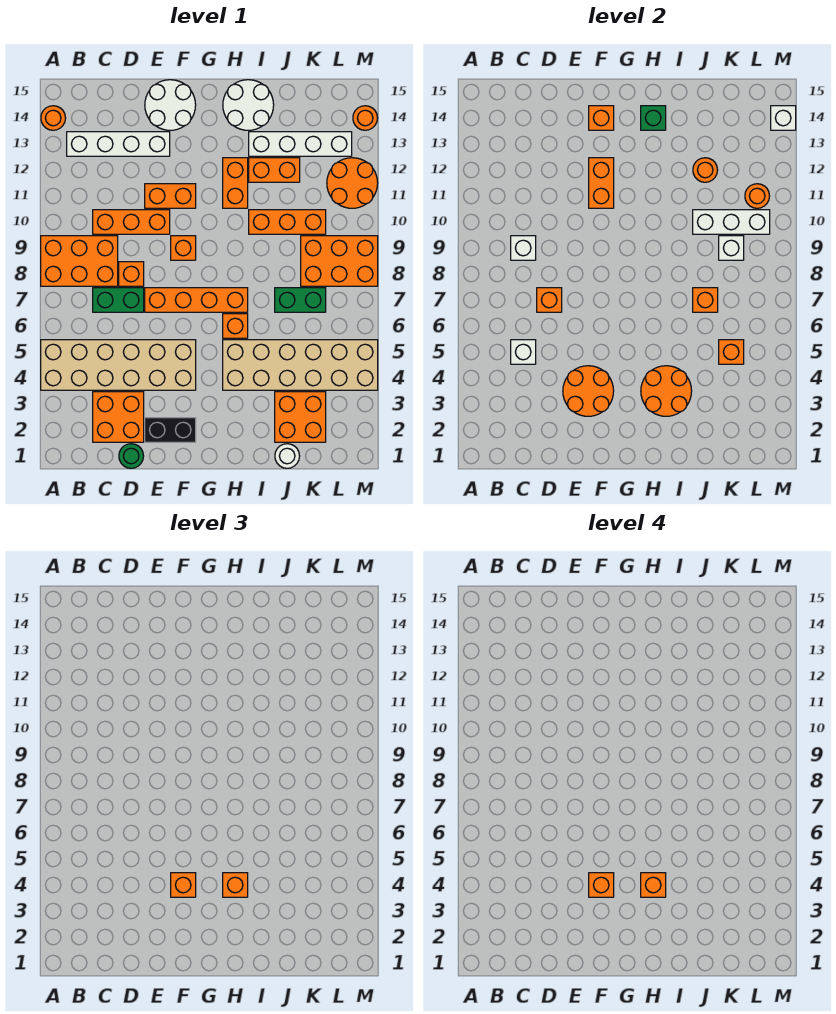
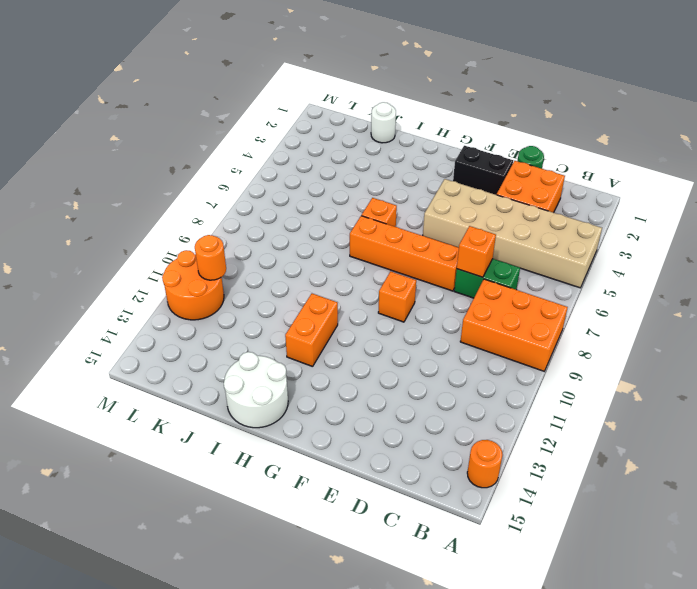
none -> white 1x4 brick [67,132,170,156]
none -> orange 1x3 brick [93,210,170,234]
none -> orange 1x1 brick [119,262,144,286]
none -> orange 1x2 brick [145,184,196,208]

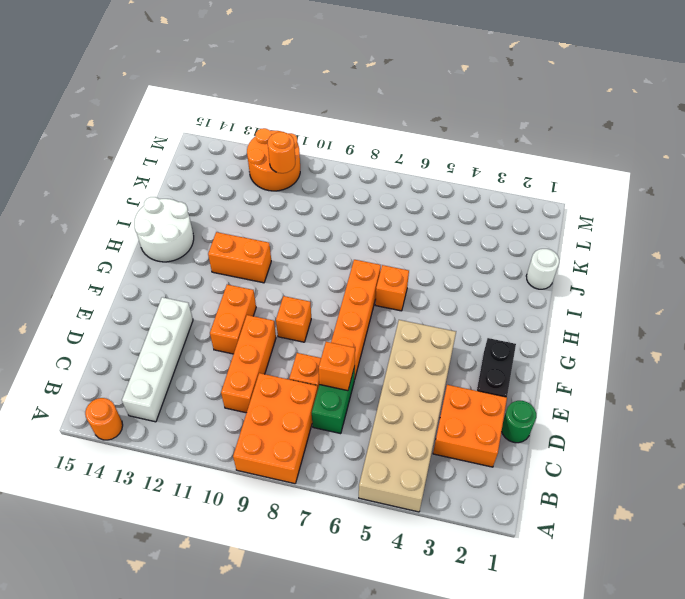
none -> white 2x2 round brick [145,80,196,130]
none -> tan 2x6 brick [223,340,378,390]
none -> orange 1x3 brick [249,210,326,234]
none -> orange 1x2 brick [249,158,300,182]

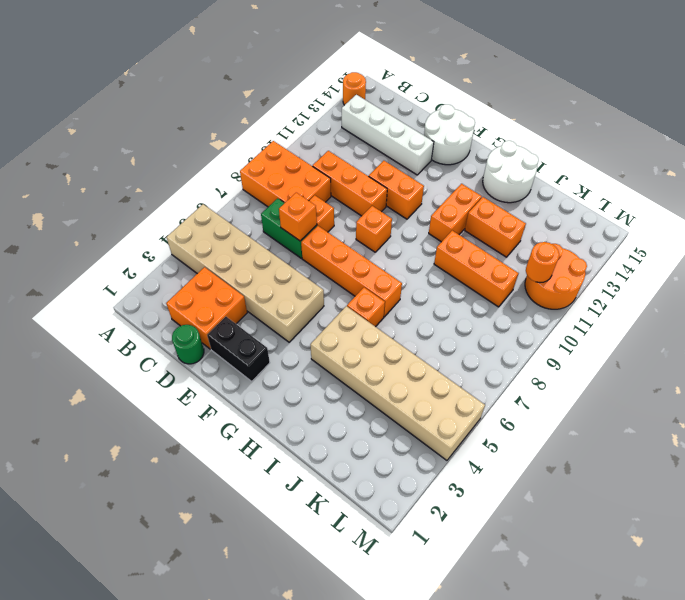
none -> white 1x4 brick [249,132,352,156]
none -> white 1x1 round brick [275,444,300,468]
none -> orange 2x2 brick [275,392,326,442]
none -> green 1x2 brick [275,288,326,312]

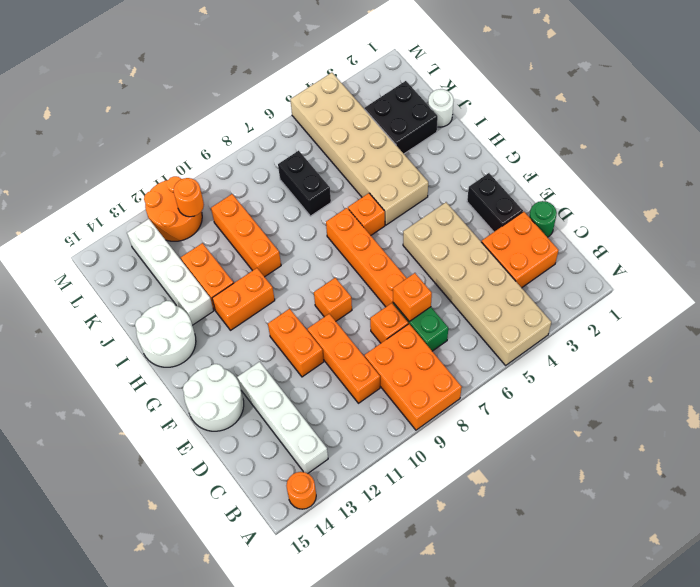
black 2x2 brick [365,81,438,154] -> orange 2x2 brick [275,392,326,442]
black 1x2 brick [278,151,331,216] -> green 1x2 brick [275,288,326,312]
none -> orange 2x3 brick [301,236,378,286]
none -> orange 1x1 round brick [353,106,378,130]
none -> white 1x1 brick [511,340,536,364]
none -> white 1x1 brick [511,236,536,260]

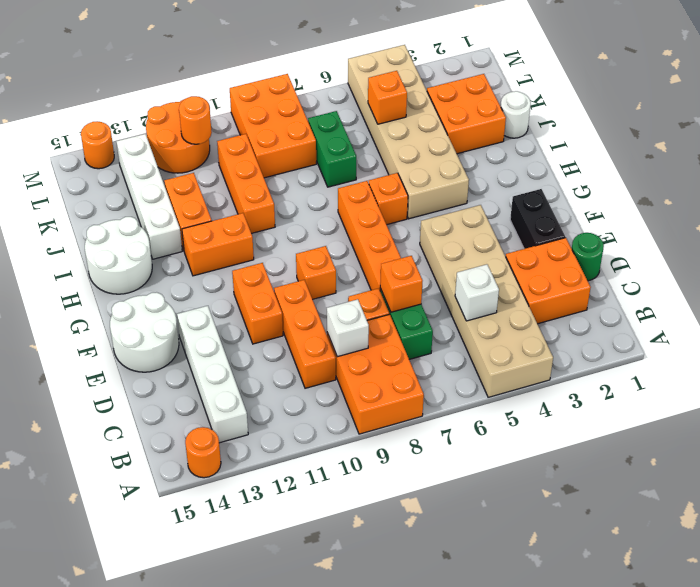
none -> orange 2x2 round brick [563,366,614,416]
none -> orange 1x2 brick [589,158,614,208]
none -> orange 1x1 brick [589,106,614,130]
none -> orange 2x2 round brick [641,366,692,416]

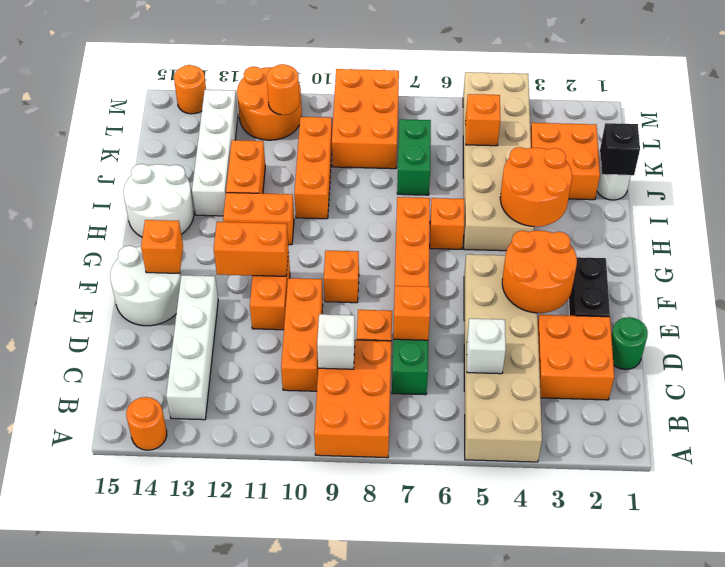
black 1x1 brick [600,123,640,175] -> none
none -> green 1x1 brick [641,106,666,130]
none -> orange 1x1 brick [693,288,718,312]
none -> white 1x3 brick [693,210,770,234]
none -> orange 1x1 round brick [693,158,718,182]

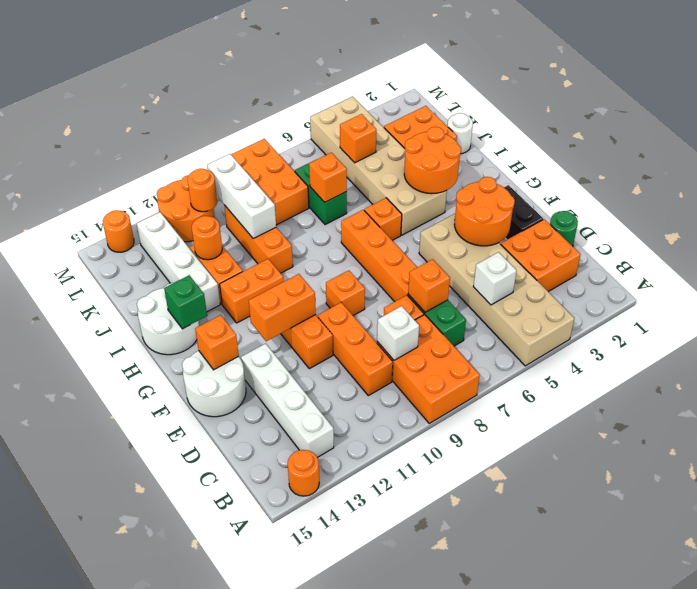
none -> white 1x1 brick [719,236,744,260]
none -> white 1x1 brick [771,106,796,130]
none -> orange 1x1 brick [171,873,196,897]
none -> orange 1x1 brick [223,873,248,897]

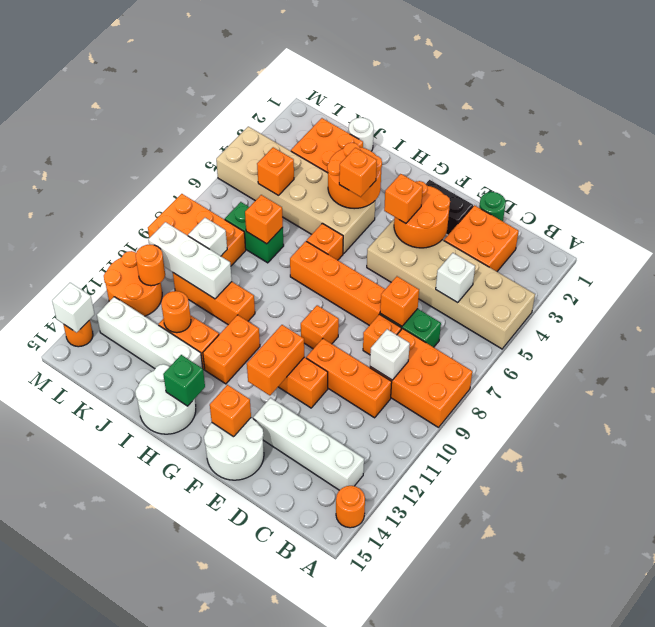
none -> orange 1x1 brick [589,873,614,897]
none -> orange 1x1 brick [641,873,666,897]

